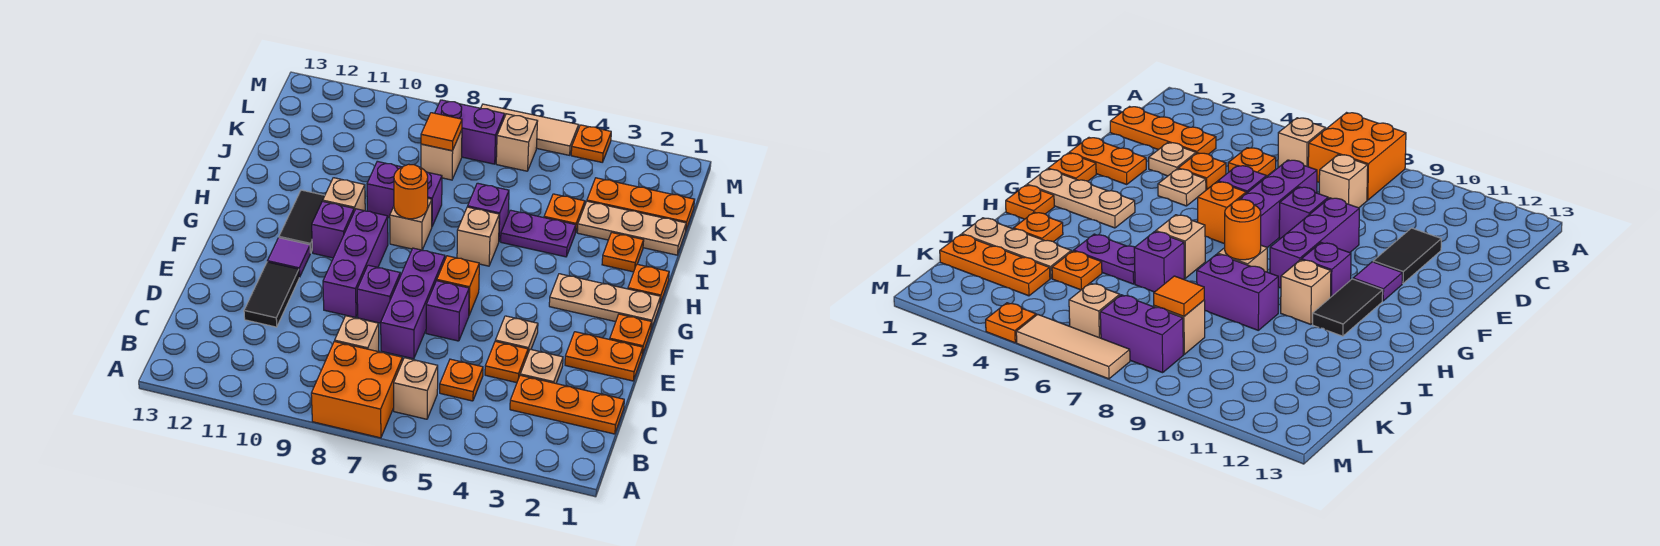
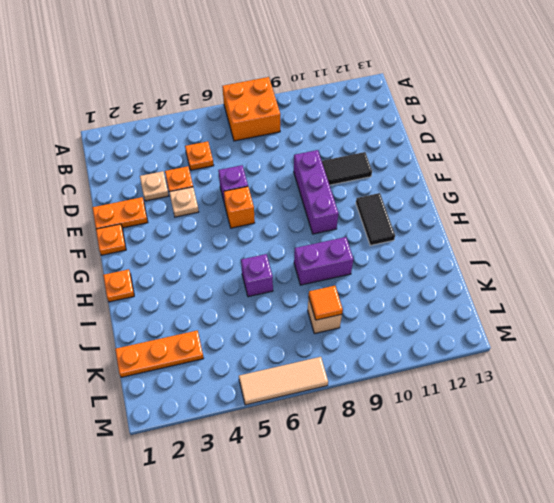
black 1x2 tile [322,152,372,185] -> black 1x2 tile turned to [244,262,299,327]
none -> tan 1x1 brick [394,358,438,419]
none -> orange 1x3 plate [510,375,624,434]
none -> tan 1x1 brick [335,316,379,352]
none -> purple 1x3 brick [381,248,445,359]

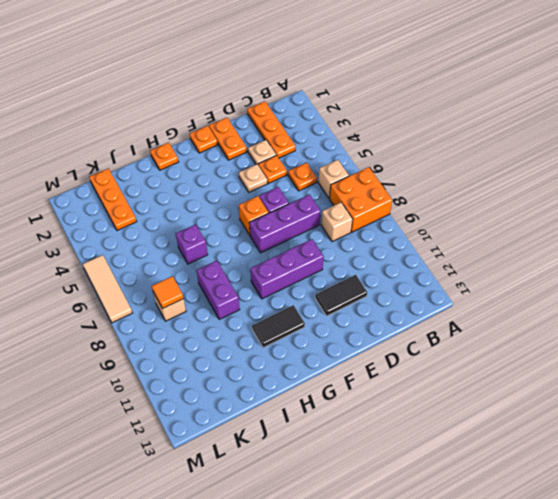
none -> purple 1x1 brick [357,265,400,323]
none -> purple 1x1 tile [268,238,310,277]
none -> tan 1x3 plate [549,274,660,329]
none -> purple 1x1 brick [312,201,354,258]

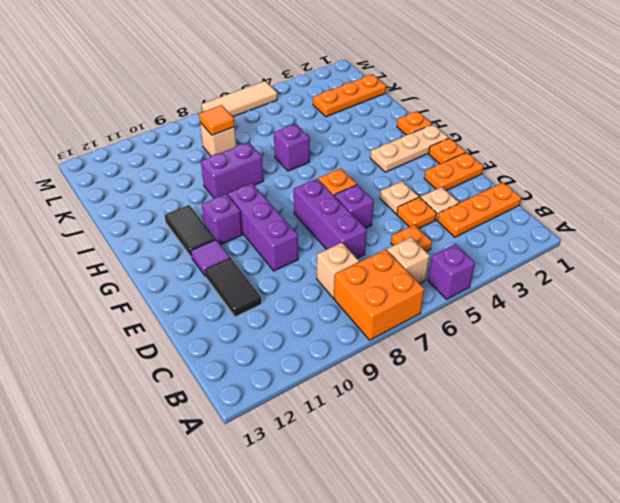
purple 1x1 brick [428,244,475,299] -> purple 1x1 brick moved to [357,265,400,323]
none -> tan 1x1 brick [457,207,499,266]
none -> tan 1x1 brick [390,199,432,250]
none -> tan 1x1 brick [323,178,365,211]
none -> orange 1x1 plate [602,233,644,272]

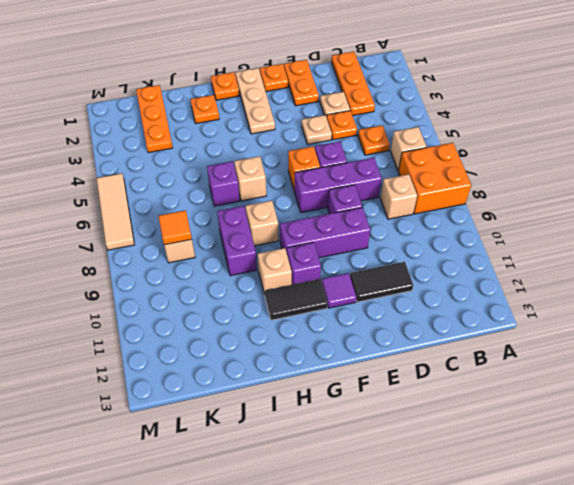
none -> purple 1x2 plate [501,210,576,257]
none -> tan 1x3 plate [577,201,686,255]
none -> orange 1x1 plate [544,194,585,233]
none -> tan 1x1 brick [496,114,538,171]

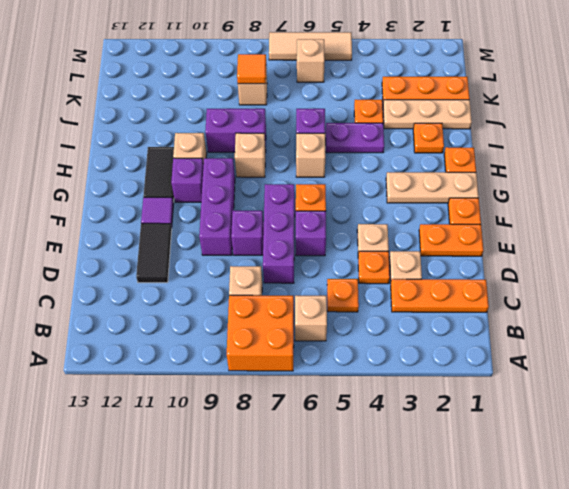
none -> purple 1x2 brick [435,100,505,164]
none -> orange 1x1 plate [571,125,611,162]
none -> orange 1x1 round brick [394,164,428,219]

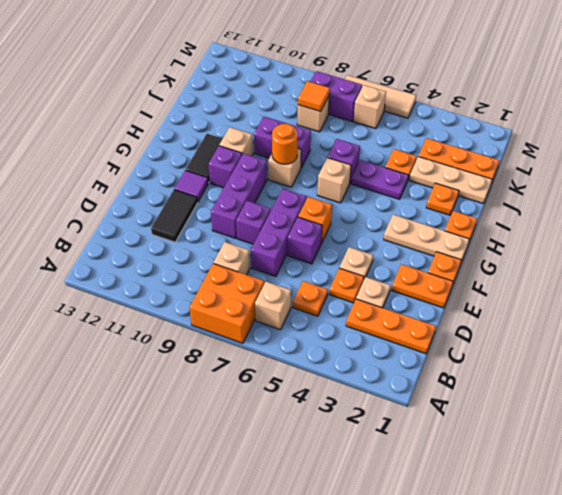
none -> orange 1x1 plate [571,125,611,162]

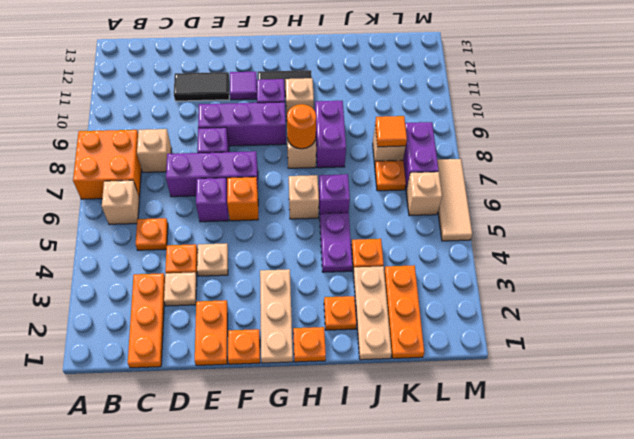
orange 1x1 plate [375,160,406,191] -> orange 1x1 plate moved to [571,125,611,162]

